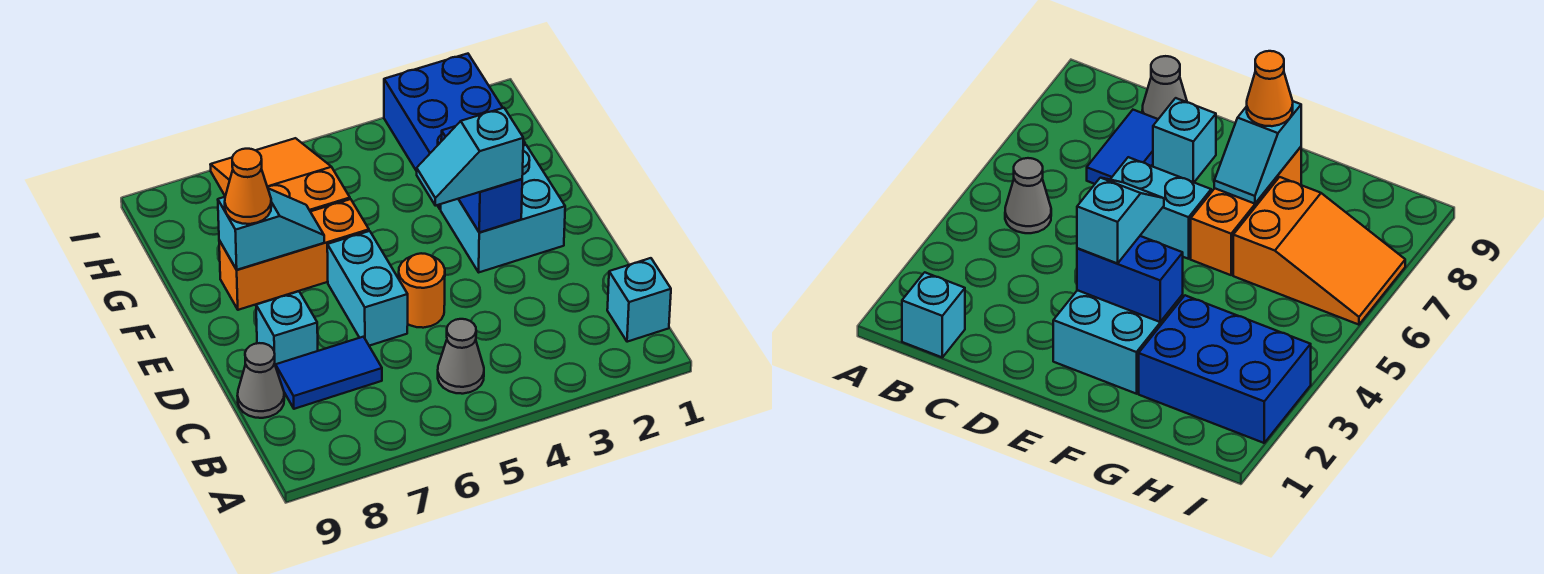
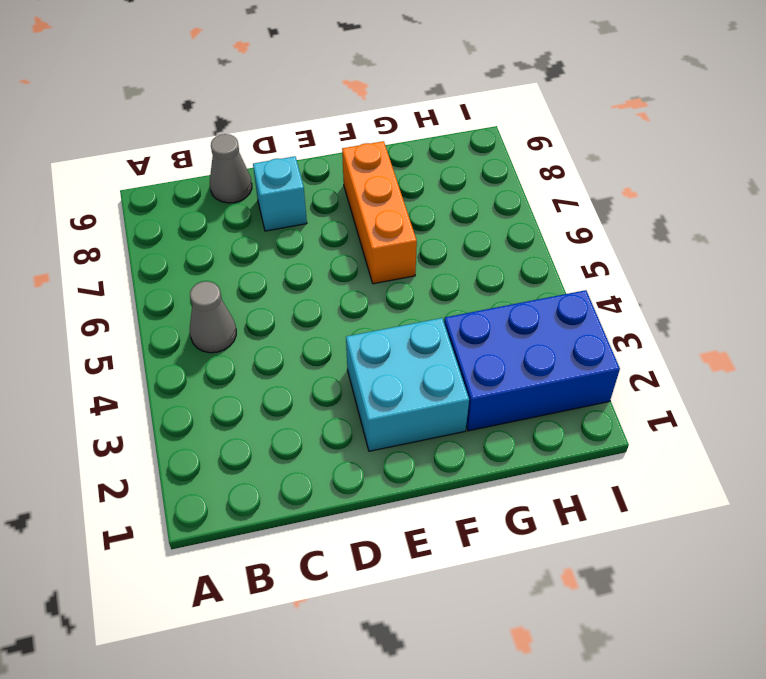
none -> cyan 1x1 brick [607,258,671,342]
none -> blue 1x2 tile [276,337,382,409]
none -> orange 1x1 round brick [399,253,445,328]

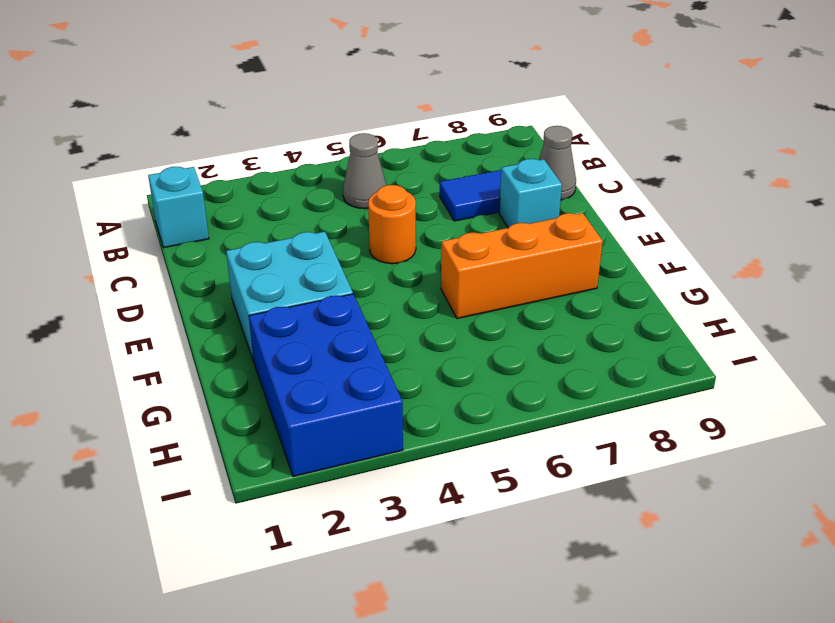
none -> cyan 1x2 brick [327,231,408,346]
none -> orange 2x3 slope [210,138,350,212]
none -> blue 1x2 brick [441,126,522,232]

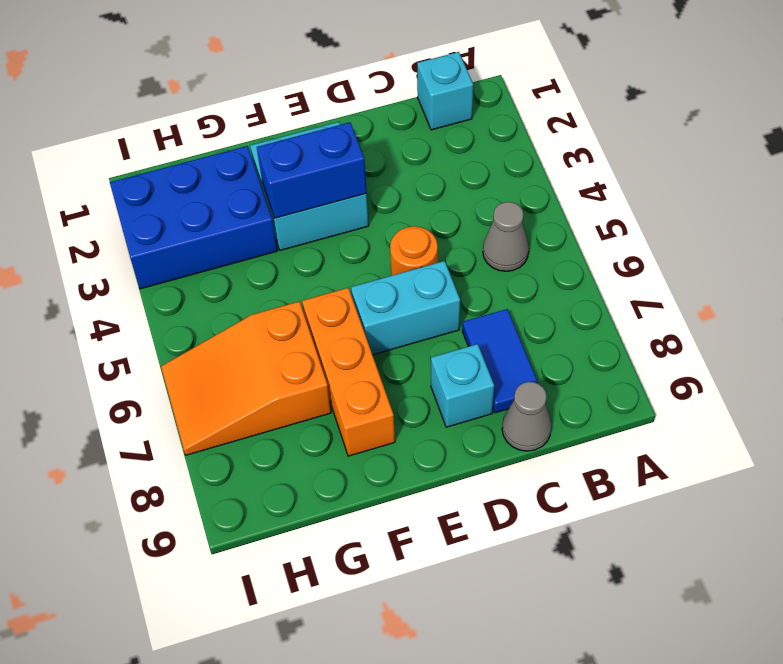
none -> cyan 1x2 slope [218,188,324,270]
none -> cyan 1x2 slope [417,108,523,206]
none -> orange 1x1 cone [225,149,271,224]

